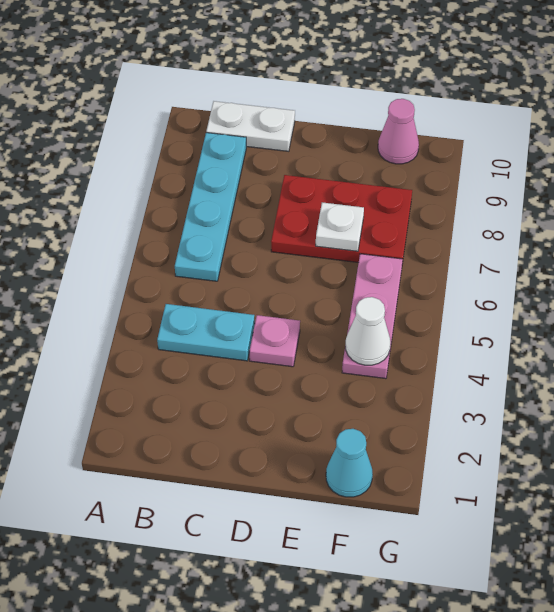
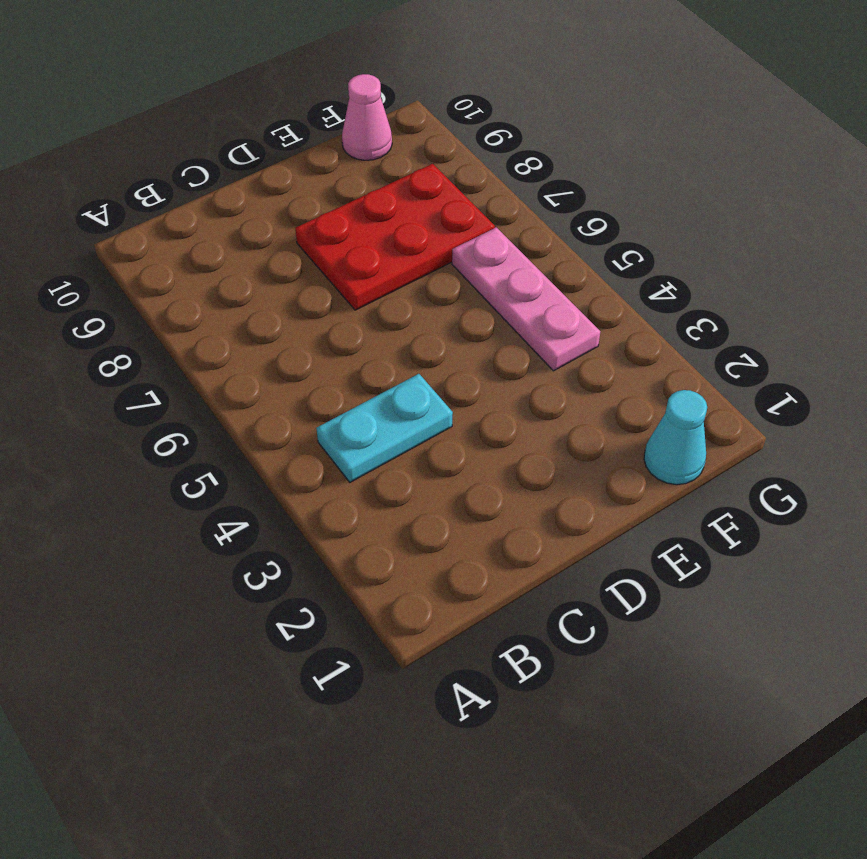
none -> cyan 1x4 plate [175,133,246,281]
none -> white 1x2 plate [206,101,295,151]

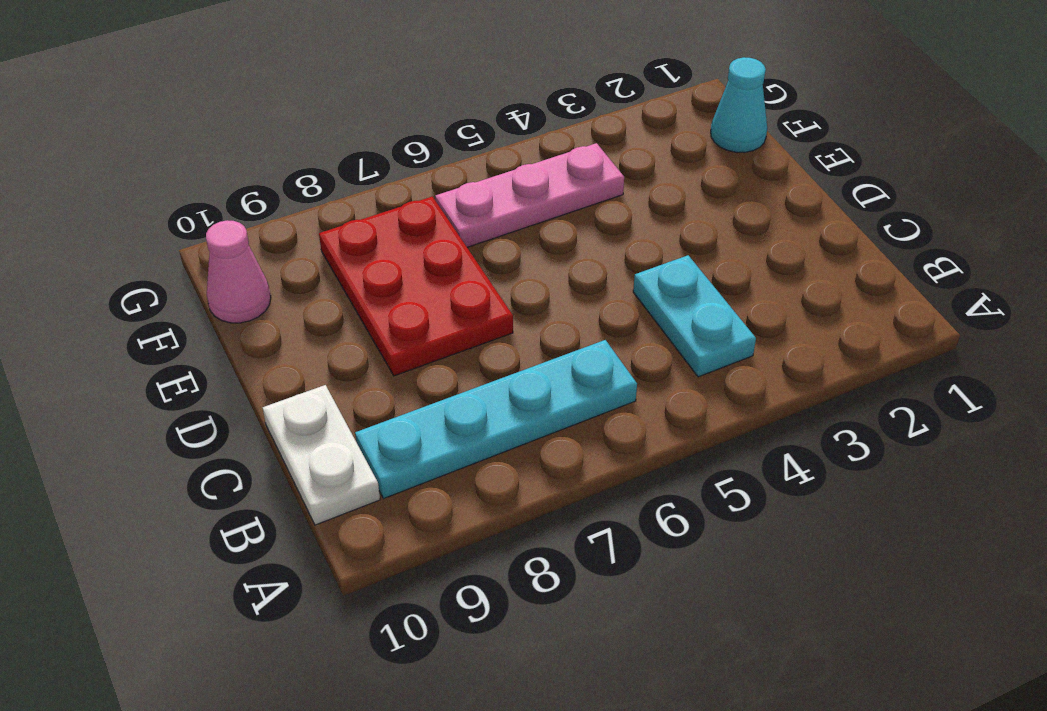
none -> pink 1x1 plate [250,315,300,367]
none -> white 1x1 plate [316,202,364,251]

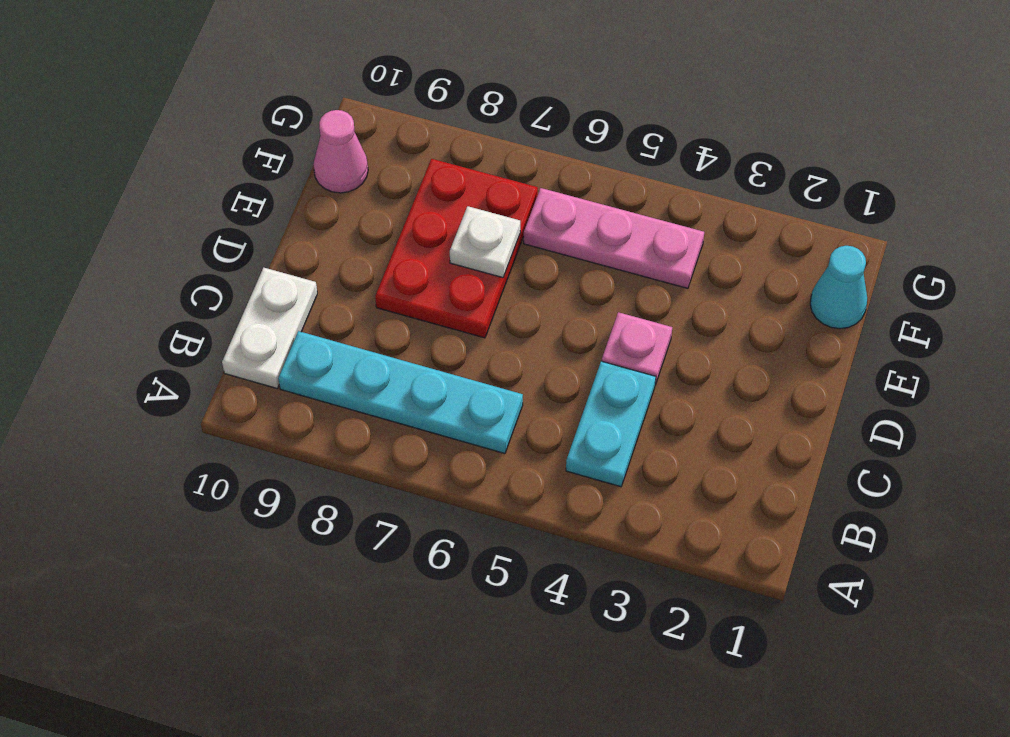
none -> white 1x1 cone [346,297,390,365]

